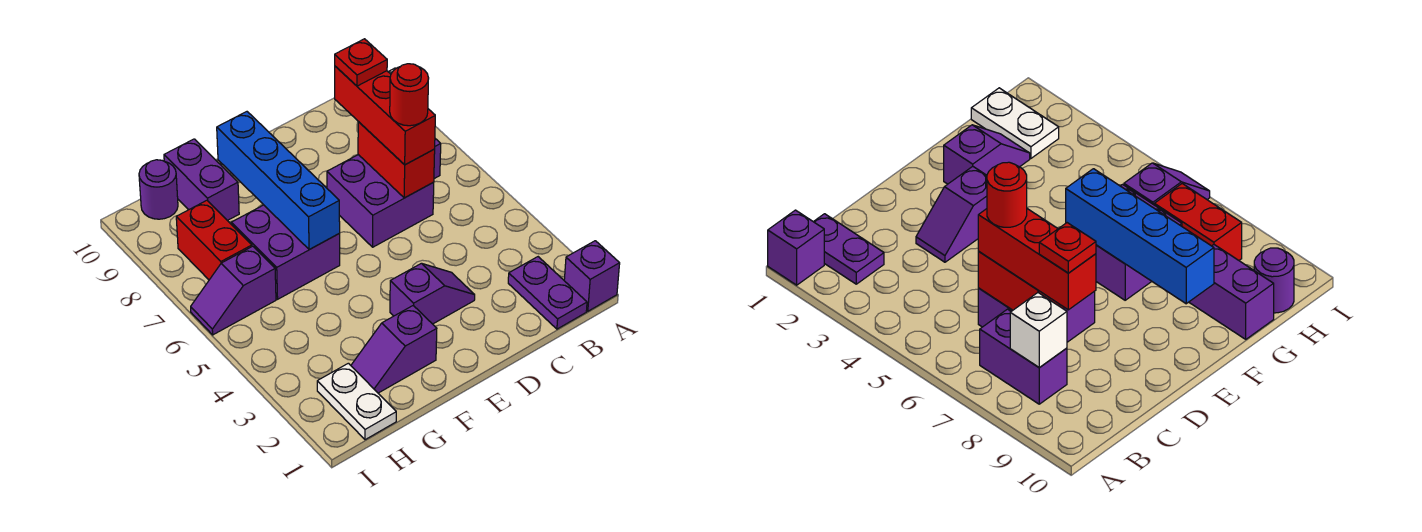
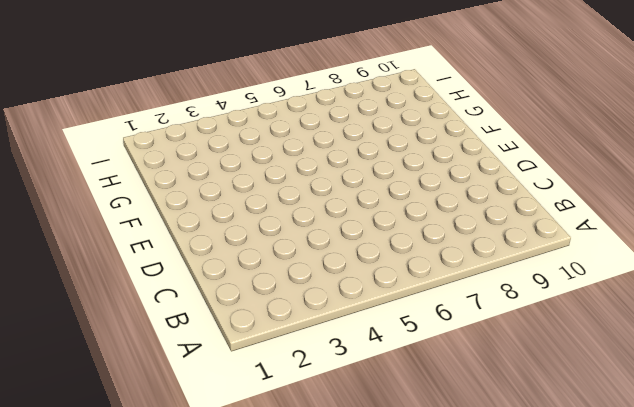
none -> purple 1x1 brick [564,241,620,311]
none -> purple 1x2 plate [508,257,587,329]
none -> purple 1x2 brick [980,309,1067,404]

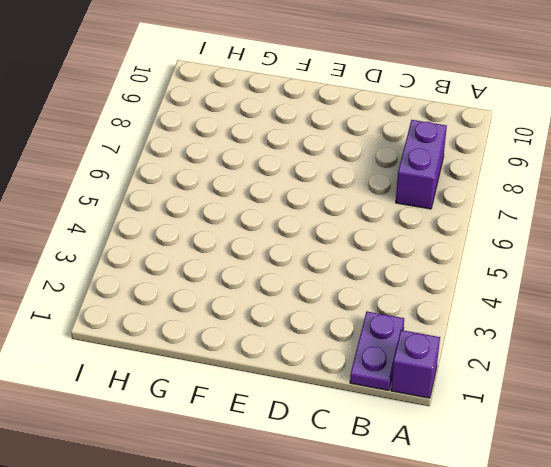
none -> purple 2x2 brick [327,155,434,247]
none -> purple 1x2 slope [390,263,475,324]
none -> purple 1x2 slope [351,306,437,393]

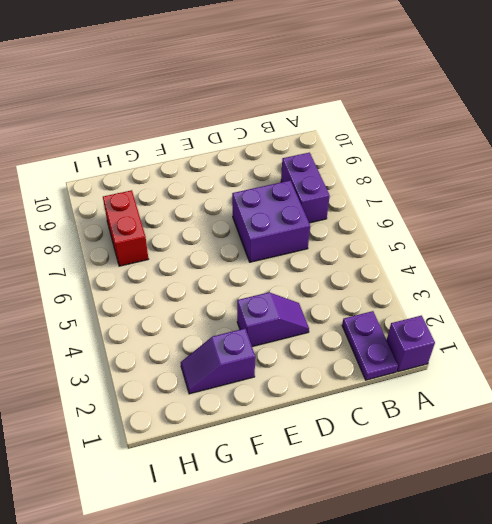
none -> purple 2x2 brick [231,205,340,299]
none -> purple 1x2 brick [164,139,239,221]
none -> white 1x2 plate [317,363,396,440]

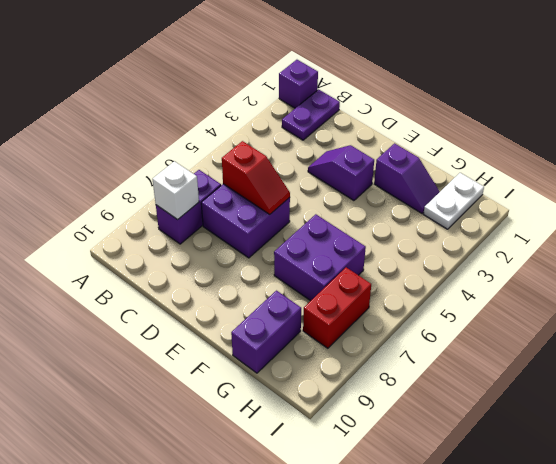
red 1x2 slope [222,141,290,214] -> red 1x2 brick [358,122,435,198]
none -> purple 1x2 slope [191,246,276,335]
none -> purple 1x1 round brick [139,160,178,219]
none -> blue 1x4 brick [217,112,340,250]

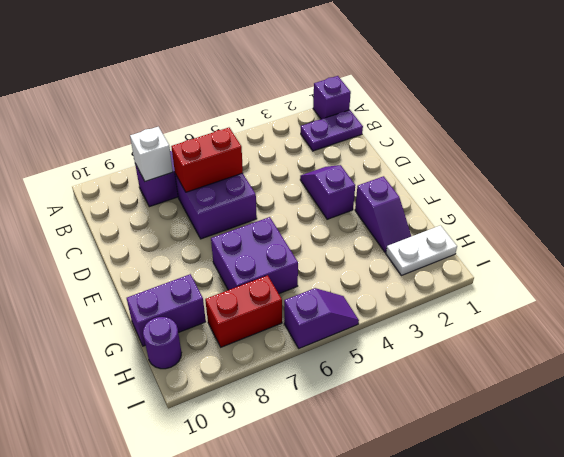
purple 1x2 slope [284,288,359,348] -> purple 1x2 slope turned to [191,246,276,335]
none -> blue 1x4 brick [217,112,340,250]
none -> red 1x3 brick [335,66,435,165]
none -> red 1x1 round brick [390,64,429,126]

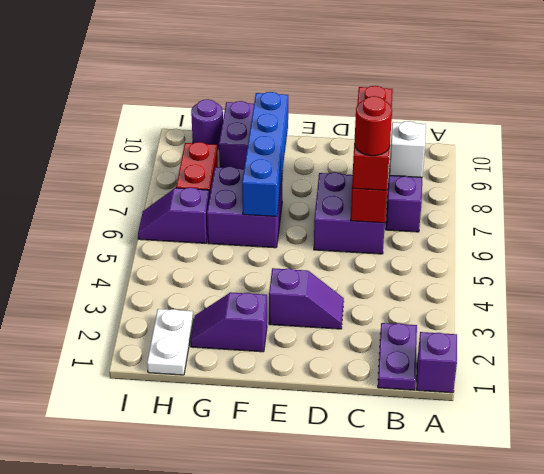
none -> red 1x1 plate [335,39,387,86]

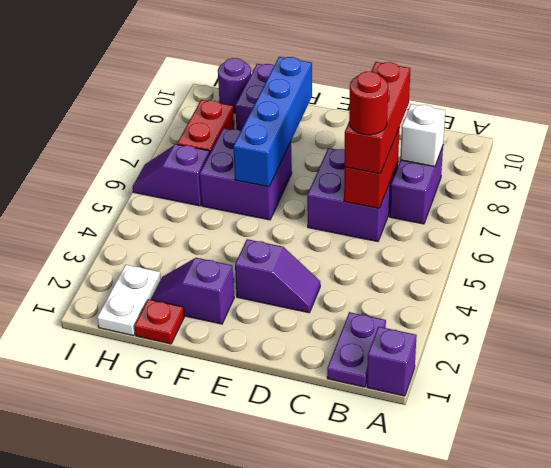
red 1x1 plate [135,299,184,344] -> red 1x1 plate moved to [335,39,387,86]

